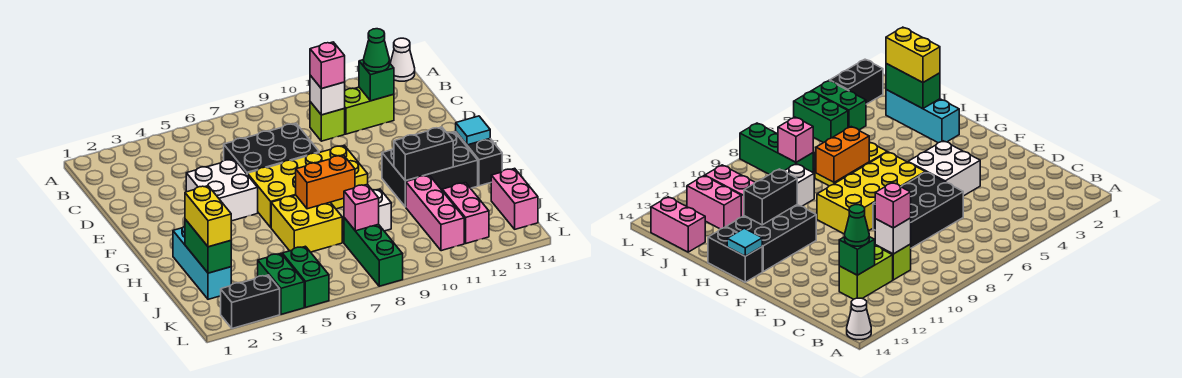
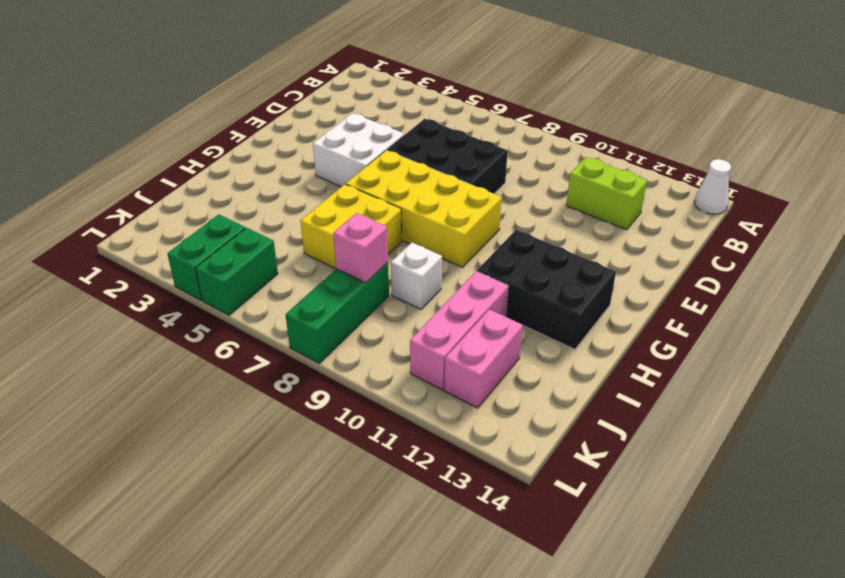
none -> lime 1x1 brick [310,102,345,141]
none -> black 1x2 brick [456,132,502,186]
none -> cyan 1x3 brick [173,226,231,299]

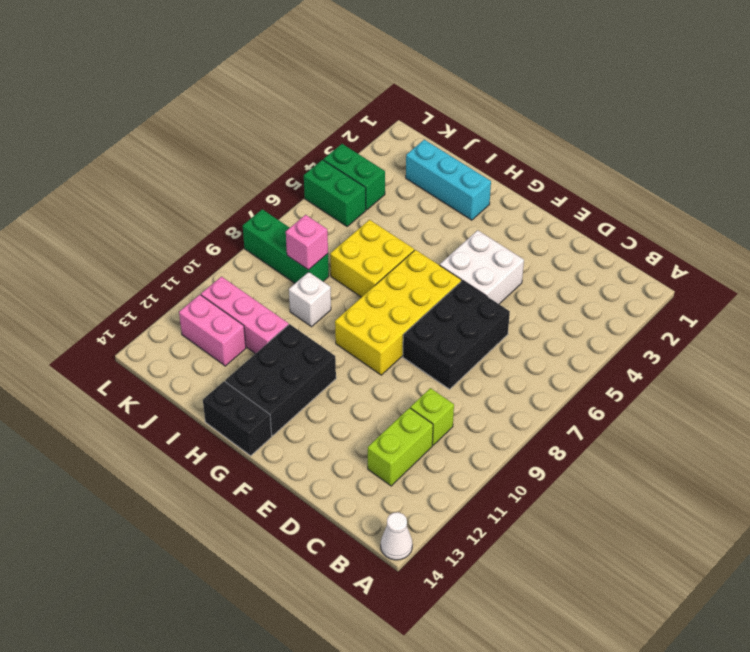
none -> pink 1x2 brick [491,168,538,229]
none -> black 1x2 brick [221,275,280,328]
none -> white 1x1 brick [310,75,345,115]

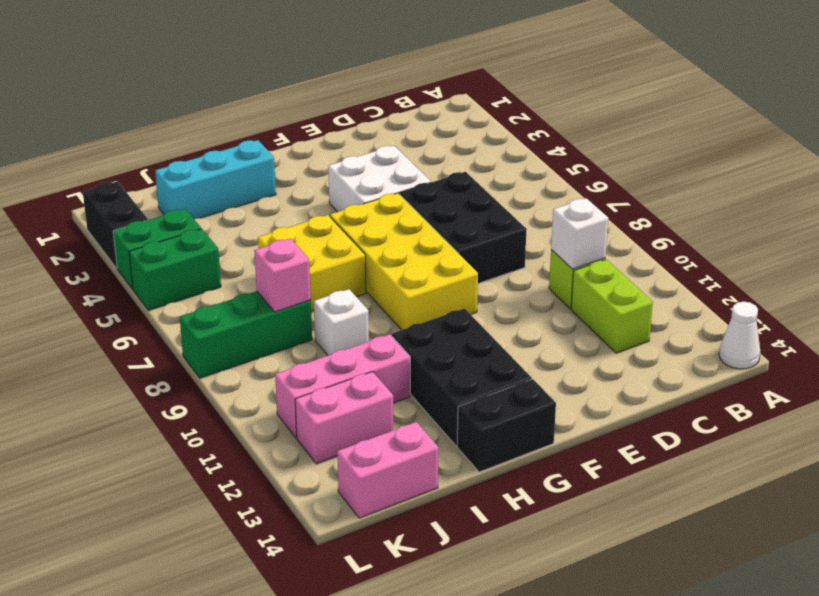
none -> green 1x1 brick [359,60,394,101]
none -> cyan 1x1 tile [456,116,490,145]
none -> orange 1x2 brick [296,155,355,209]

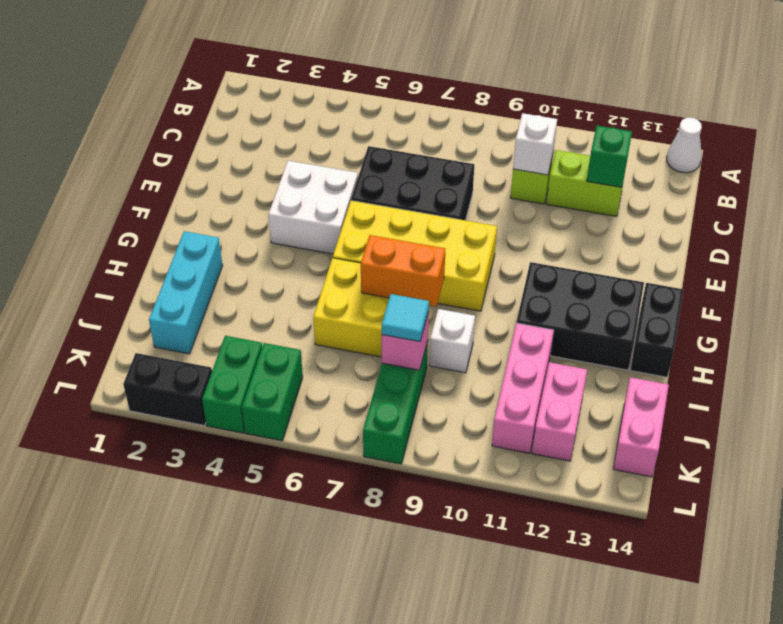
cyan 1x1 tile [382,294,429,342] -> cyan 1x1 tile moved to [456,116,490,145]
none -> black 1x2 brick [394,127,453,181]
none -> green 1x2 brick [185,219,231,273]
none -> pink 1x1 brick [310,42,345,89]

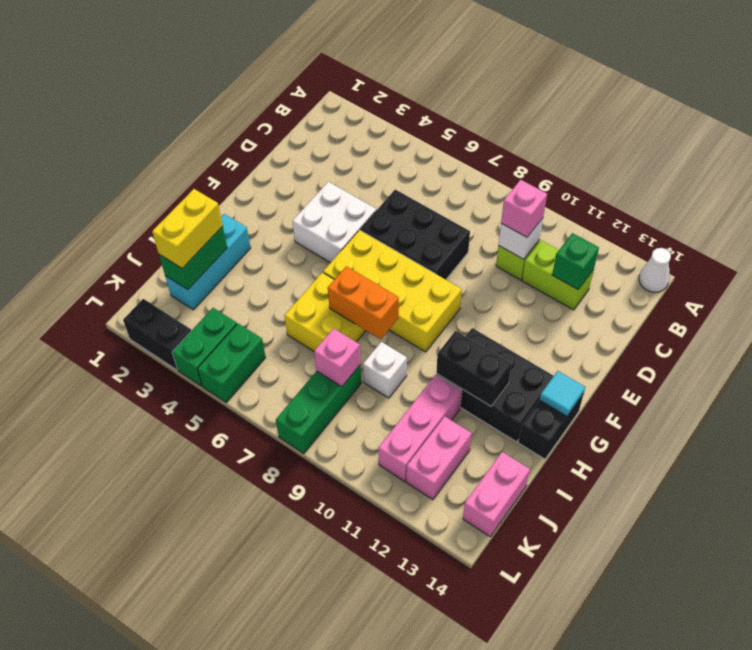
none -> green 1x1 cone [364,29,389,72]

